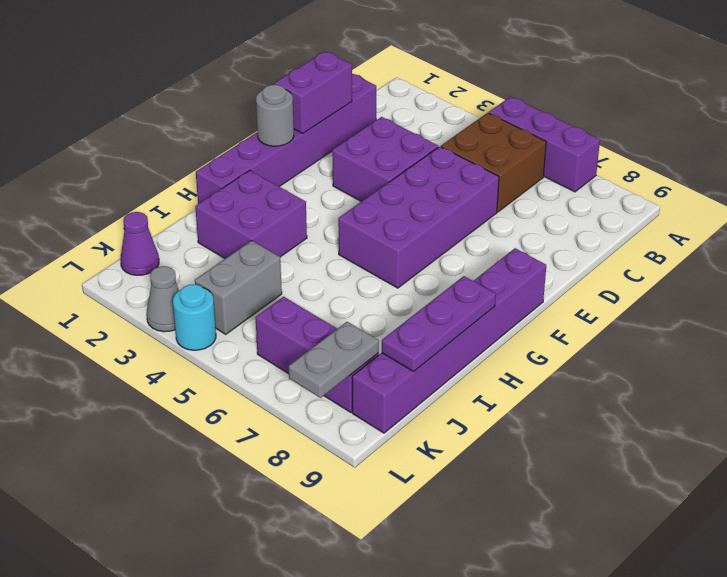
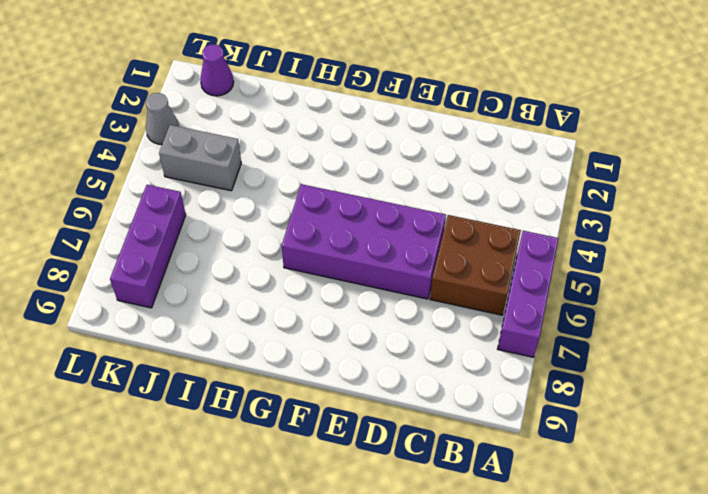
none -> purple 1x6 brick [196,74,376,204]
none -> purple 2x2 brick [332,117,438,202]
none -> purple 1x6 brick [352,248,546,433]

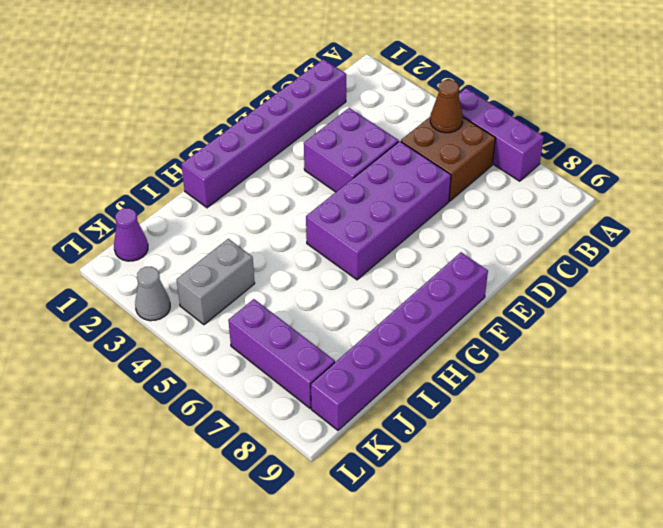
brown 1x1 cone [430,80,463,133] -> none
none -> purple 2x2 brick [195,171,307,259]
none -> cyan 1x1 round brick [173,284,216,350]
none -> purple 1x2 brick [275,51,352,133]

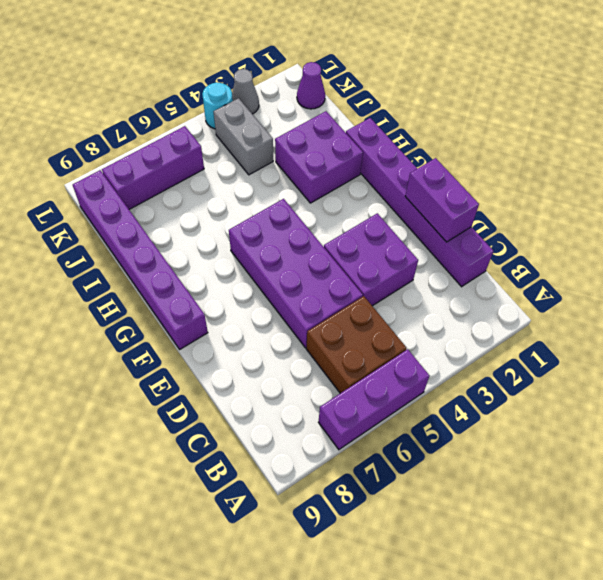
none -> grey 1x1 round brick [256,85,294,146]
none -> purple 1x3 plate [382,276,496,371]
none -> grey 1x2 plate [289,322,379,398]

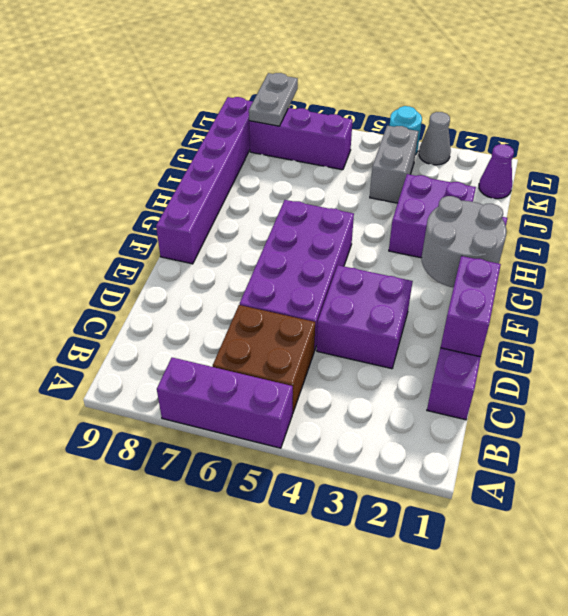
grey 2x2 round brick [422,196,507,288] -> grey 1x1 round brick [256,85,294,146]
none -> purple 1x3 plate [382,276,496,371]

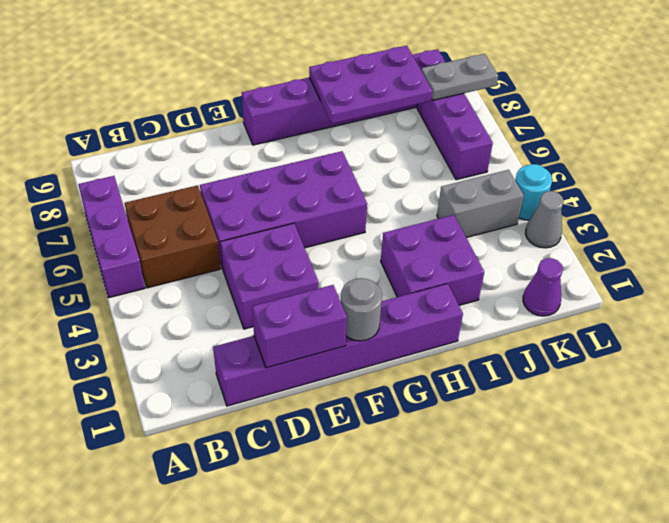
purple 2x3 plate [309,46,432,124] -> purple 1x3 plate [382,276,496,371]

